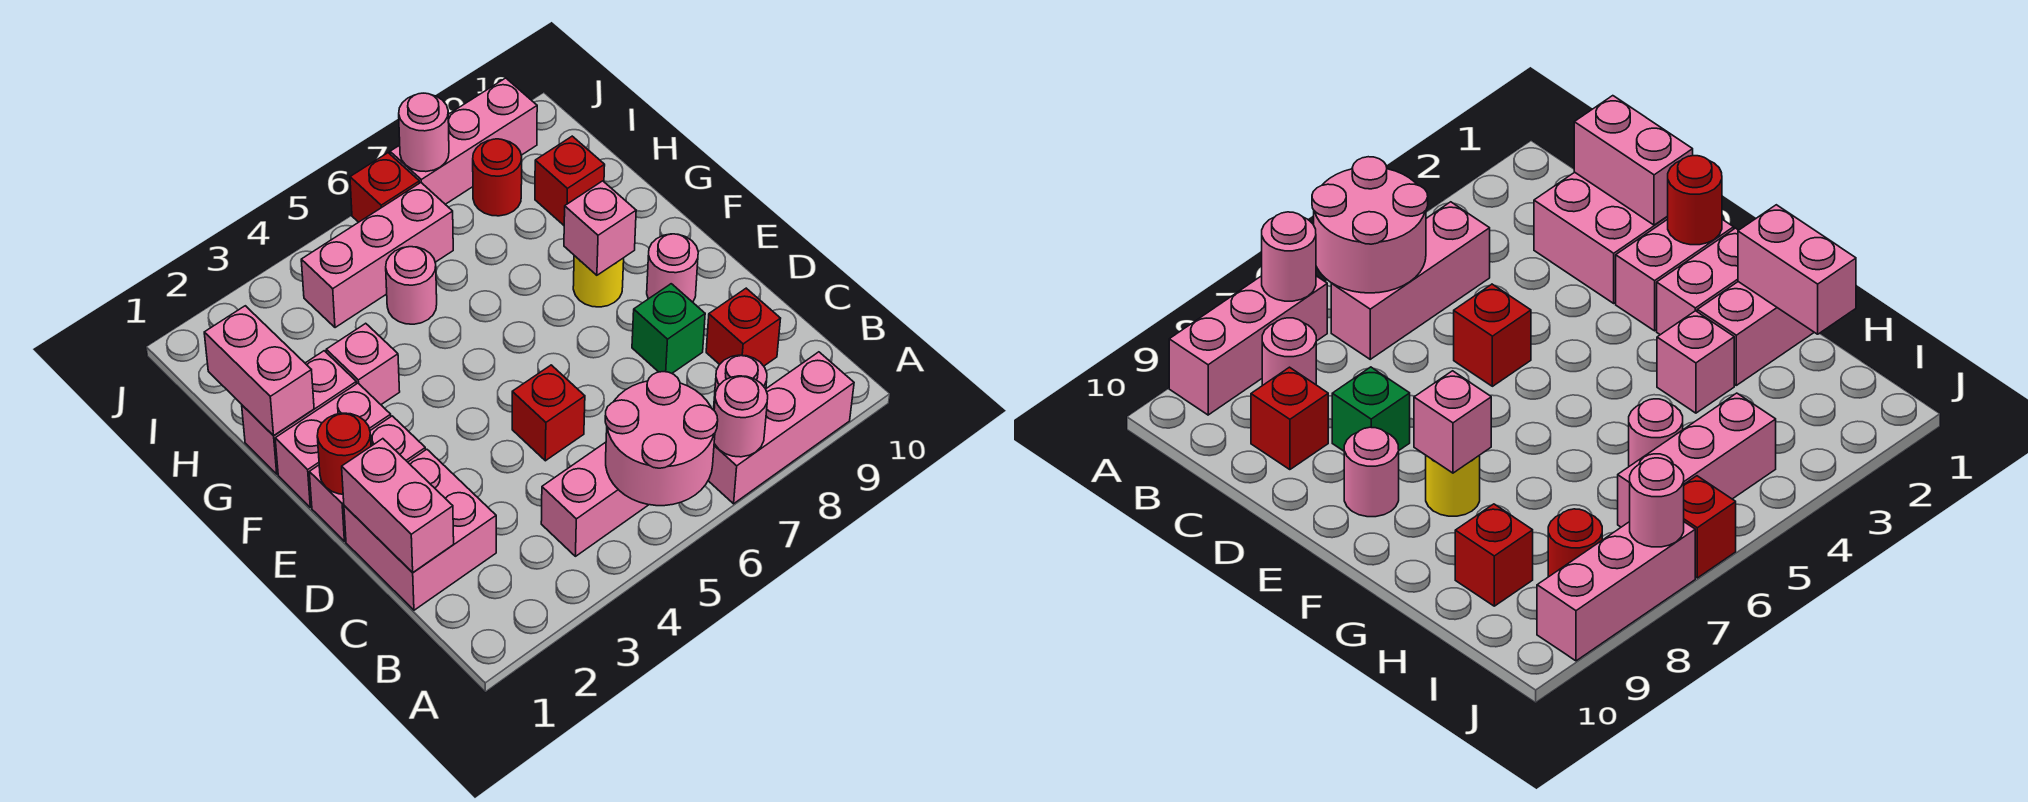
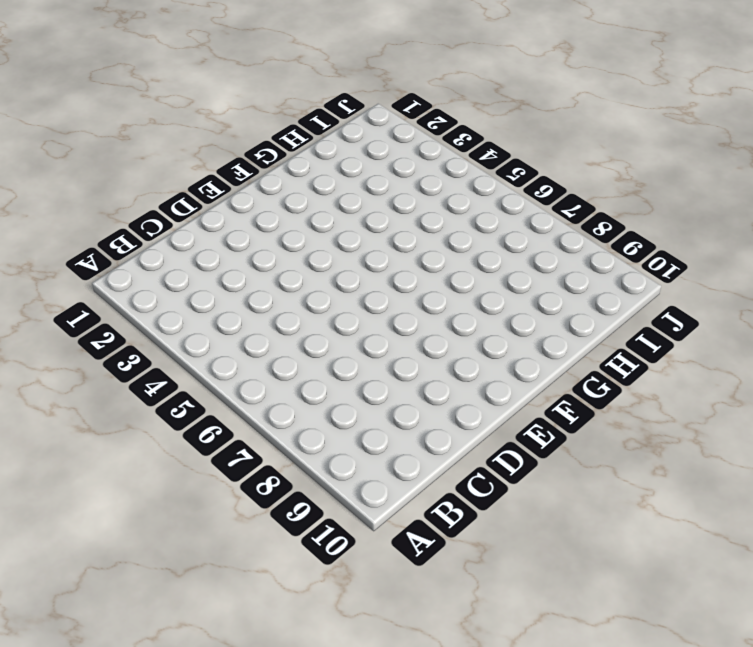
none -> pink 1x3 brick [708,352,854,504]
none -> pink 1x3 brick [541,442,648,556]
none -> pink 1x1 round brick [714,355,767,408]

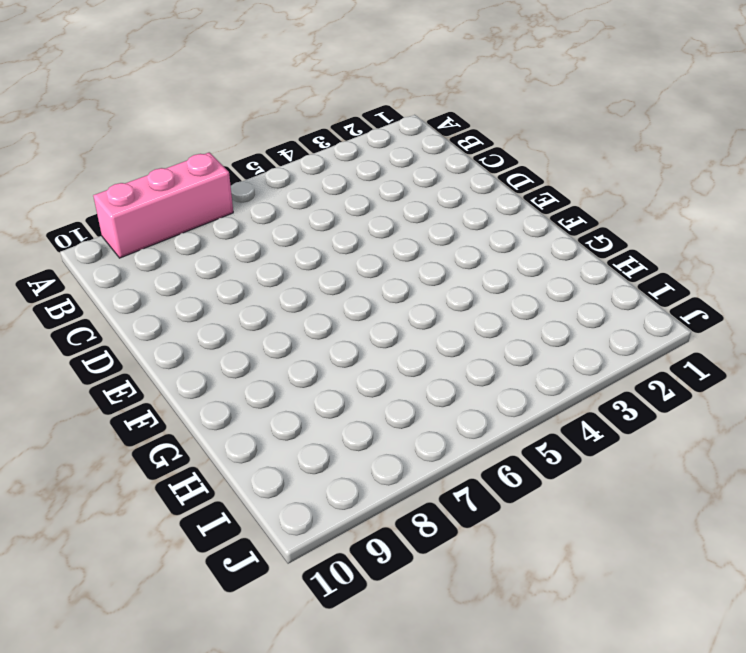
none -> pink 1x3 brick [541,442,648,556]
none -> pink 1x1 round brick [714,355,767,408]
none -> pink 2x2 brick [344,449,496,610]

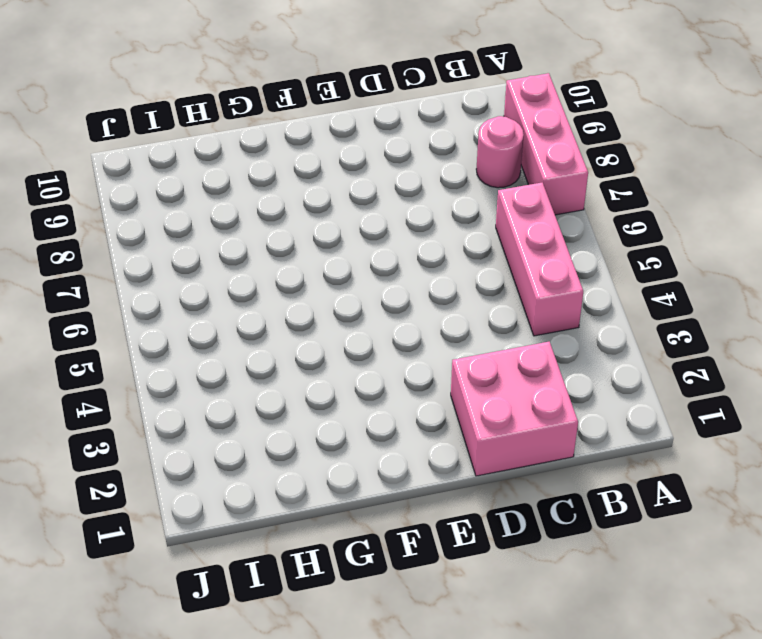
none -> red 1x1 brick [706,288,781,366]
none -> red 1x1 brick [512,365,585,461]
none -> green 1x1 brick [632,284,705,373]

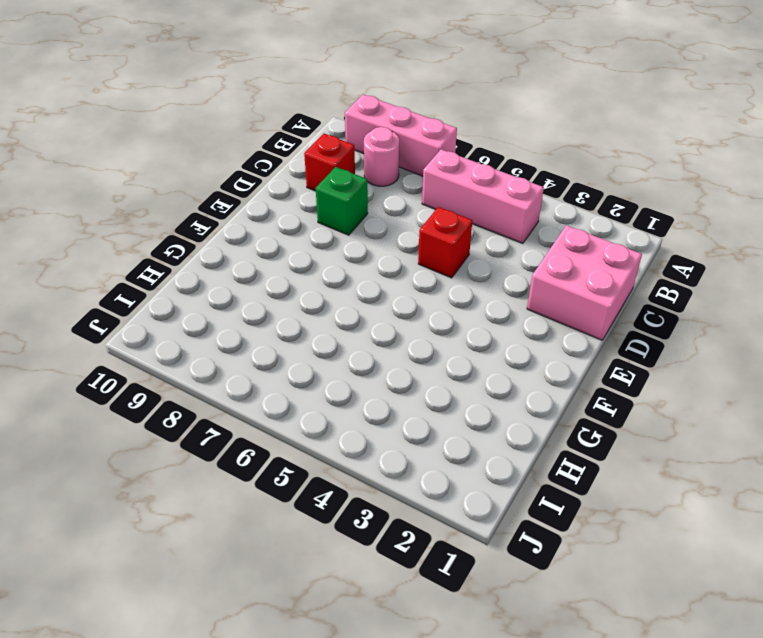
none -> pink 1x2 brick [309,416,425,541]
none -> pink 1x1 round brick [647,234,698,302]
none -> pink 1x2 brick [275,383,391,507]

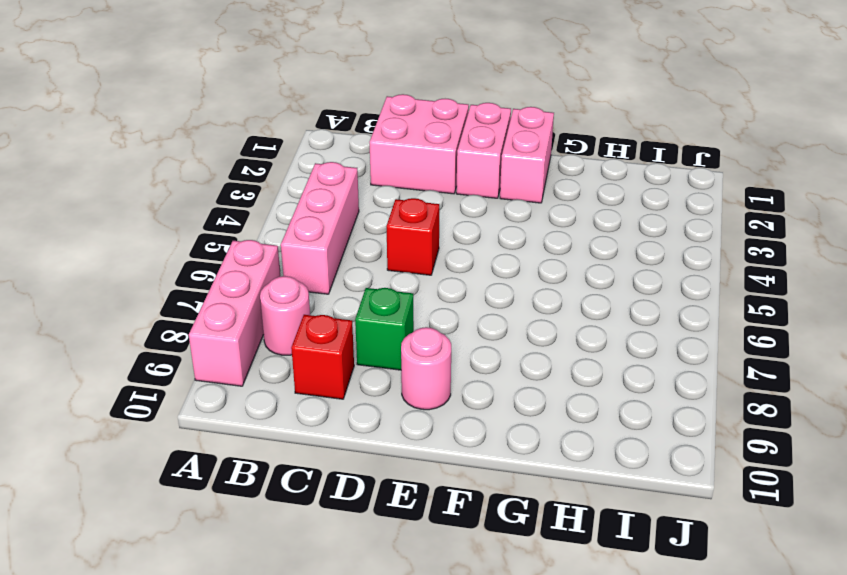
none -> yellow 1x1 round brick [573,256,624,307]
none -> pink 1x2 brick [242,351,357,474]
none -> pink 1x1 brick [326,323,400,404]

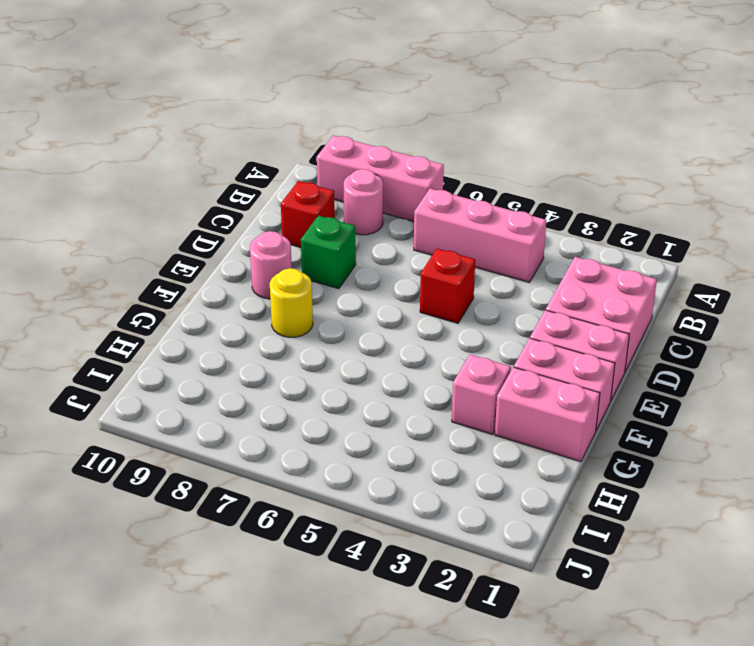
none -> pink 1x1 round brick [386,247,437,324]
none -> red 1x1 brick [535,136,605,225]
none -> pink 1x3 brick [301,183,453,328]

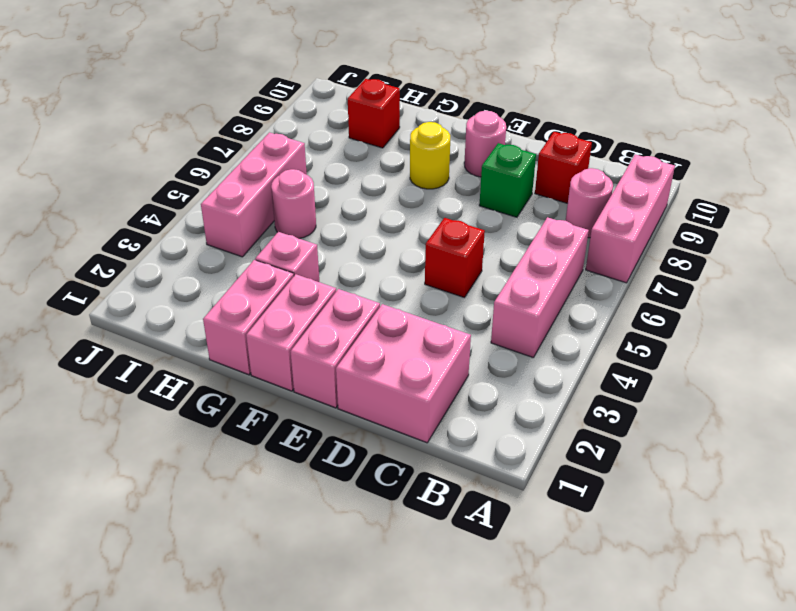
none -> red 1x1 round brick [473,139,522,216]
none -> red 1x1 brick [350,153,419,222]
none -> pink 1x3 brick [390,78,537,204]

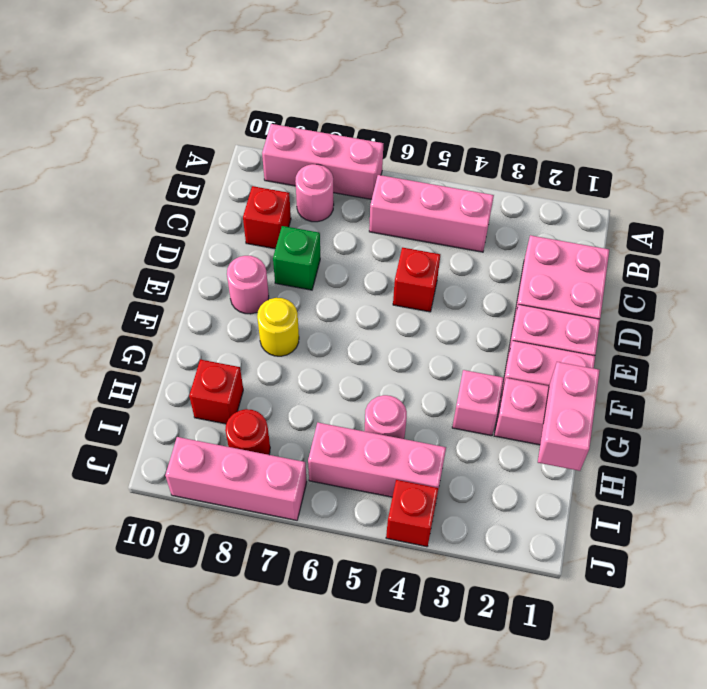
red 1x1 brick [386,480,439,547] -> red 1x1 brick moved to [350,153,419,222]
none -> pink 2x2 round brick [605,372,718,506]
none -> pink 1x1 round brick [714,376,768,457]
none -> pink 1x2 brick [342,439,454,573]

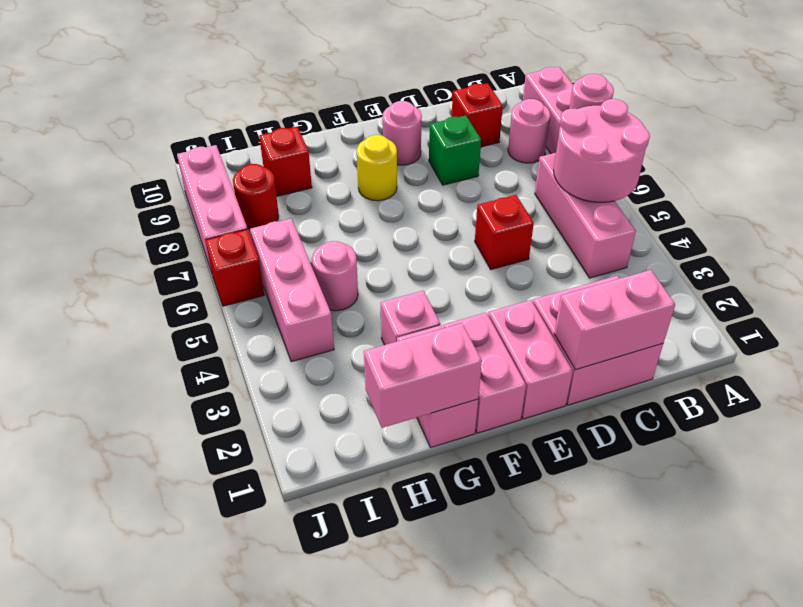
none -> red 1x1 round brick [317,413,371,494]
none -> pink 1x1 brick [564,181,636,275]
none -> pink 1x1 round brick [399,93,449,172]

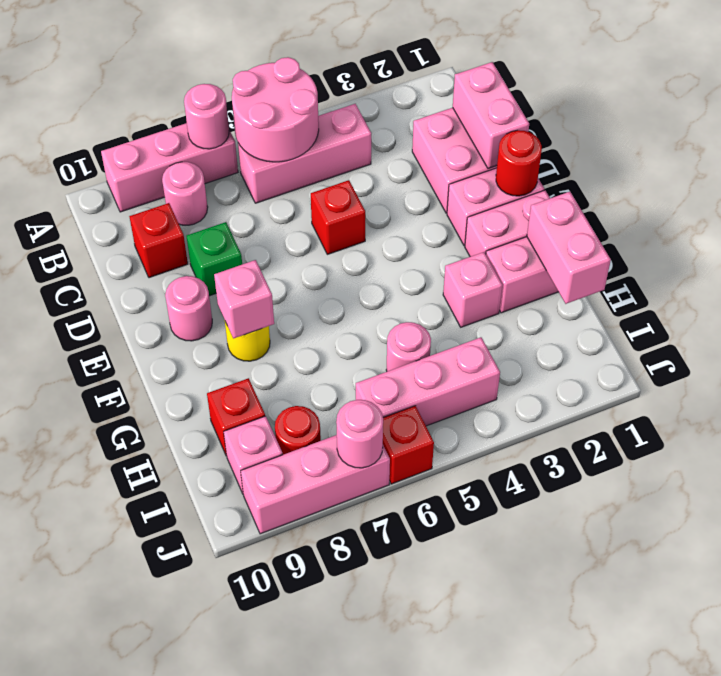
pink 1x1 brick [224,416,283,493] -> none

